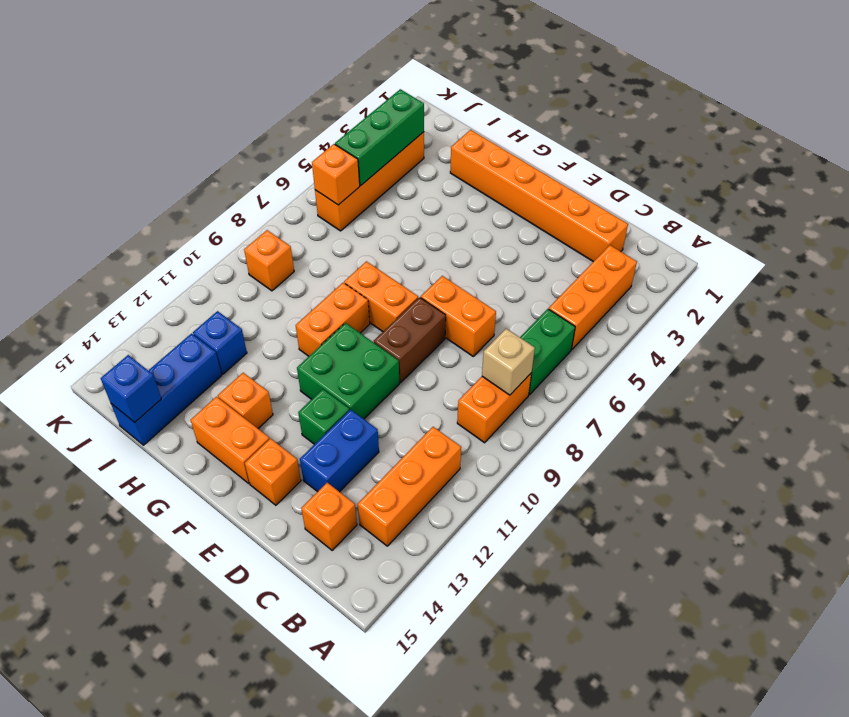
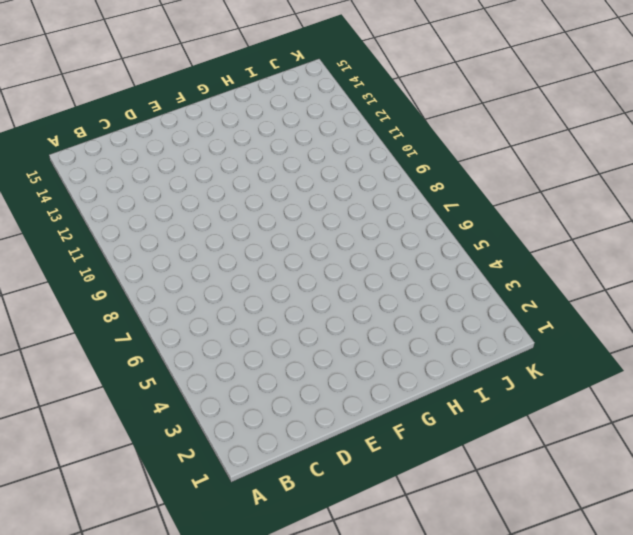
none -> orange 1x3 brick [549,245,637,349]
none -> green 1x2 brick [520,309,575,395]
none -> orange 1x2 brick [457,374,531,443]

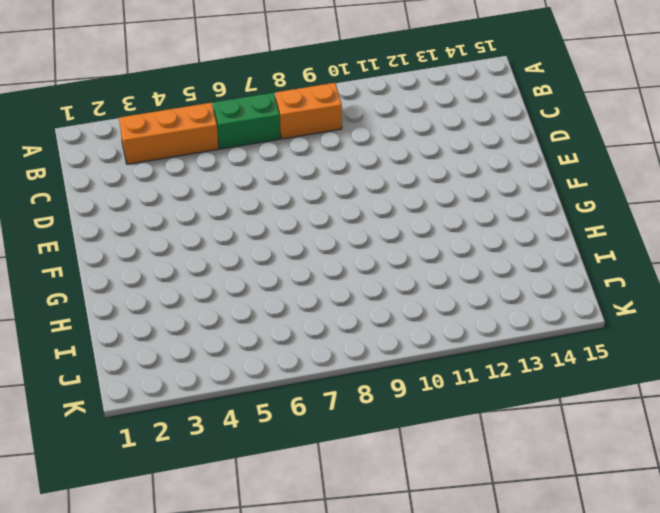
none -> orange 1x3 brick [358,427,461,546]
none -> orange 1x6 brick [450,130,628,262]
none -> orange 1x1 brick [301,483,357,550]

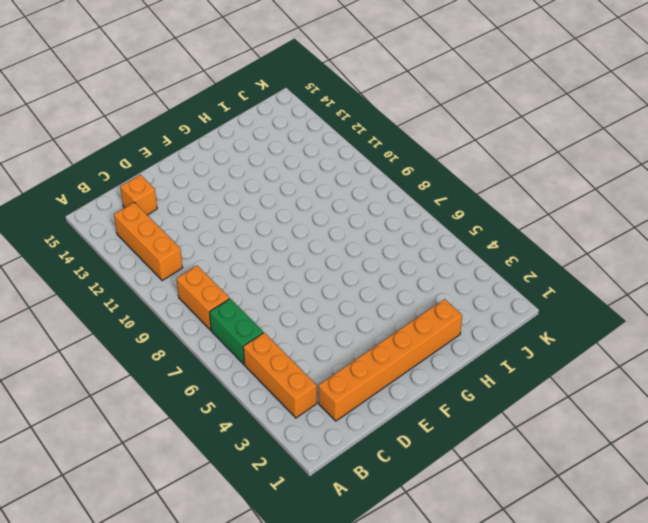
none -> orange 1x2 brick [421,276,496,356]
none -> blue 1x2 brick [300,409,379,492]
none -> brown 1x2 brick [374,297,446,383]

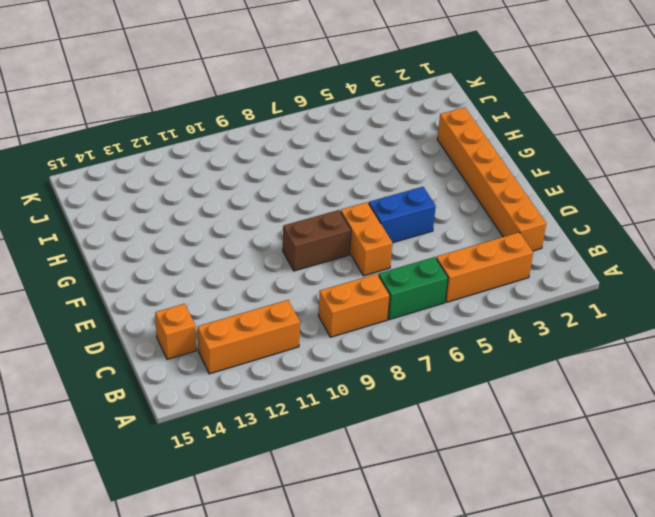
blue 1x2 brick [369,187,436,243] -> blue 1x2 brick moved to [300,409,379,492]
none -> green 2x2 brick [297,323,399,419]
none -> green 1x1 brick [298,389,349,444]
none -> orange 1x1 brick [245,439,301,505]

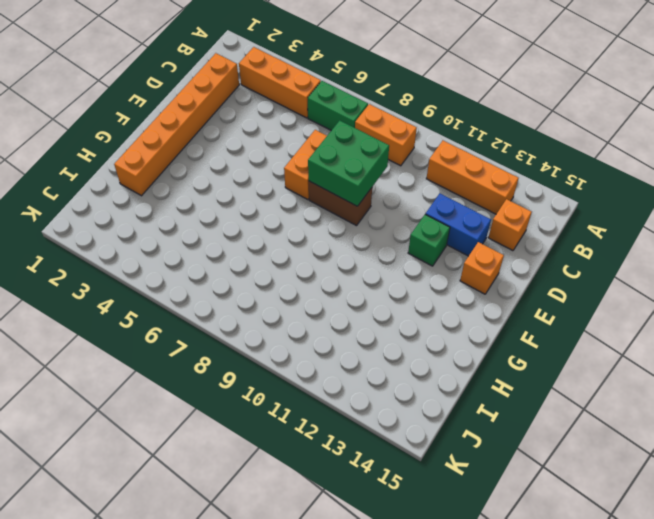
green 2x2 brick [308,121,389,206] -> green 2x2 brick moved to [297,323,399,419]
none -> orange 1x2 brick [344,261,418,332]
none -> orange 1x2 brick [191,397,269,483]
none -> orange 1x2 brick [296,283,370,356]

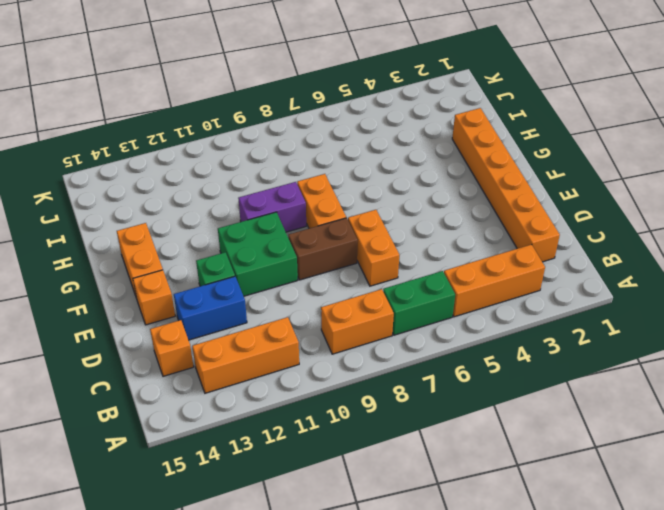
purple 1x2 brick [238,182,306,232] -> orange 1x2 brick [296,283,370,356]
none -> orange 1x1 brick [218,373,273,428]
none -> blue 1x1 brick [193,311,247,374]
none -> blue 1x3 brick [111,334,222,445]

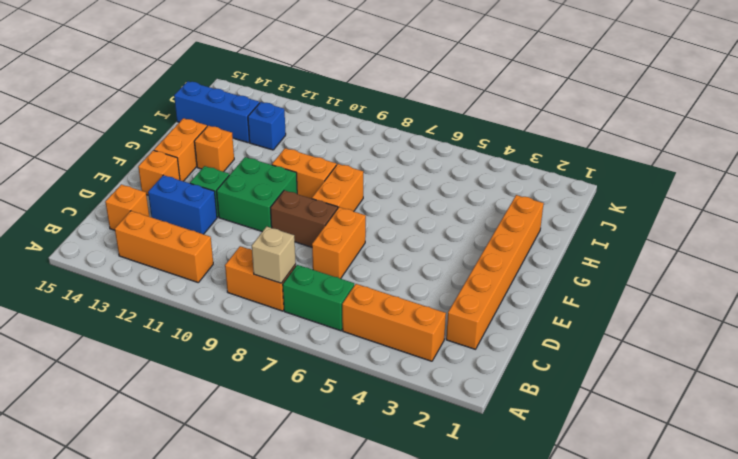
none -> orange 1x4 brick [315,132,424,231]
none -> orange 1x1 brick [244,230,294,291]
none -> blue 1x1 brick [101,355,161,422]

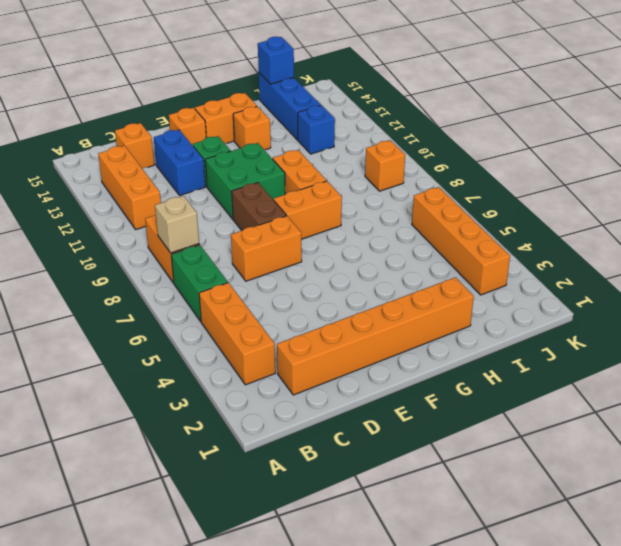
none -> green 1x3 brick [335,89,424,185]
none -> orange 1x1 brick [312,144,360,205]

